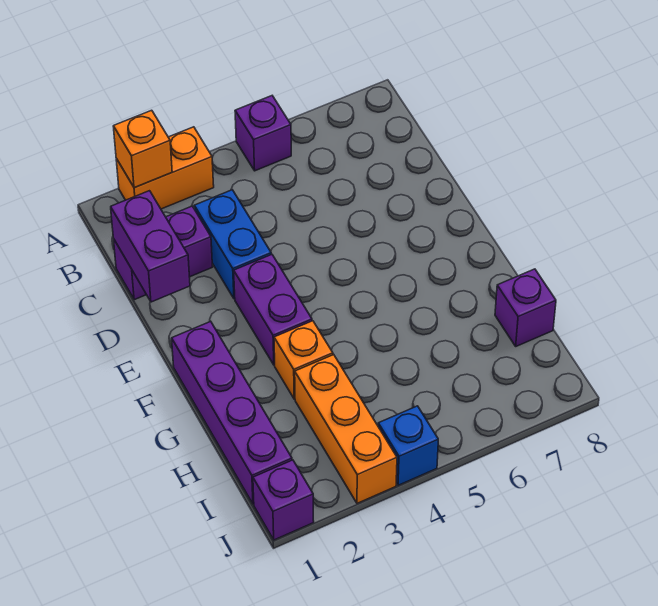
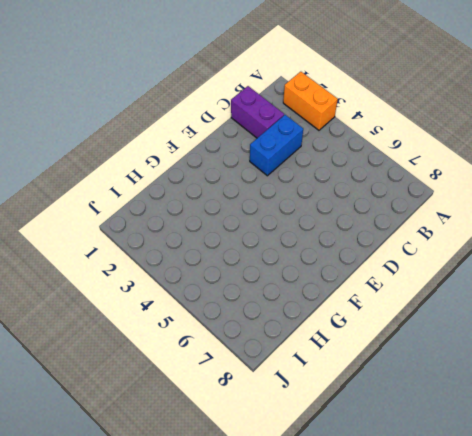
none -> purple 1x1 brick [235,96,291,171]
none -> purple 1x2 brick [234,254,312,365]
none -> purple 1x4 brick [172,321,292,504]

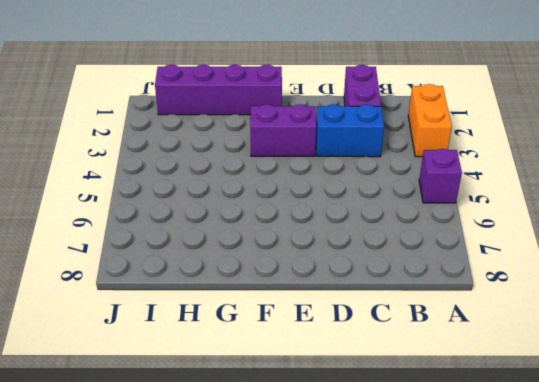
none -> orange 1x1 brick [274,321,333,399]
none -> orange 1x3 brick [295,355,397,503]
none -> purple 1x1 brick [495,269,556,346]

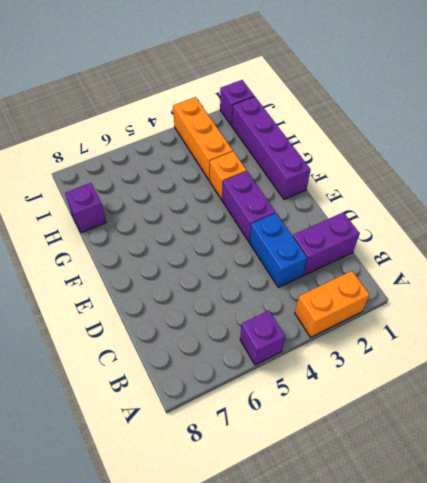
none -> blue 1x1 brick [378,406,438,485]
none -> orange 1x1 brick [113,110,172,188]
none -> purple 1x2 brick [111,191,190,302]

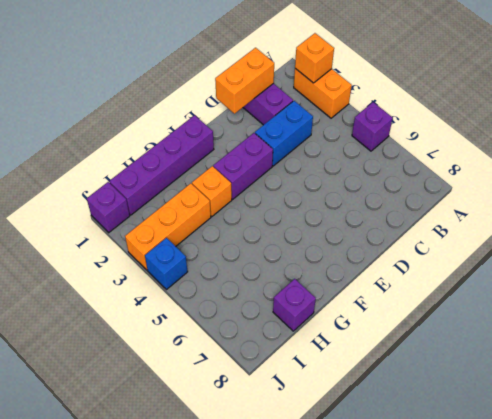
orange 1x2 brick [215,48,274,114] -> purple 1x2 brick [111,191,190,302]

